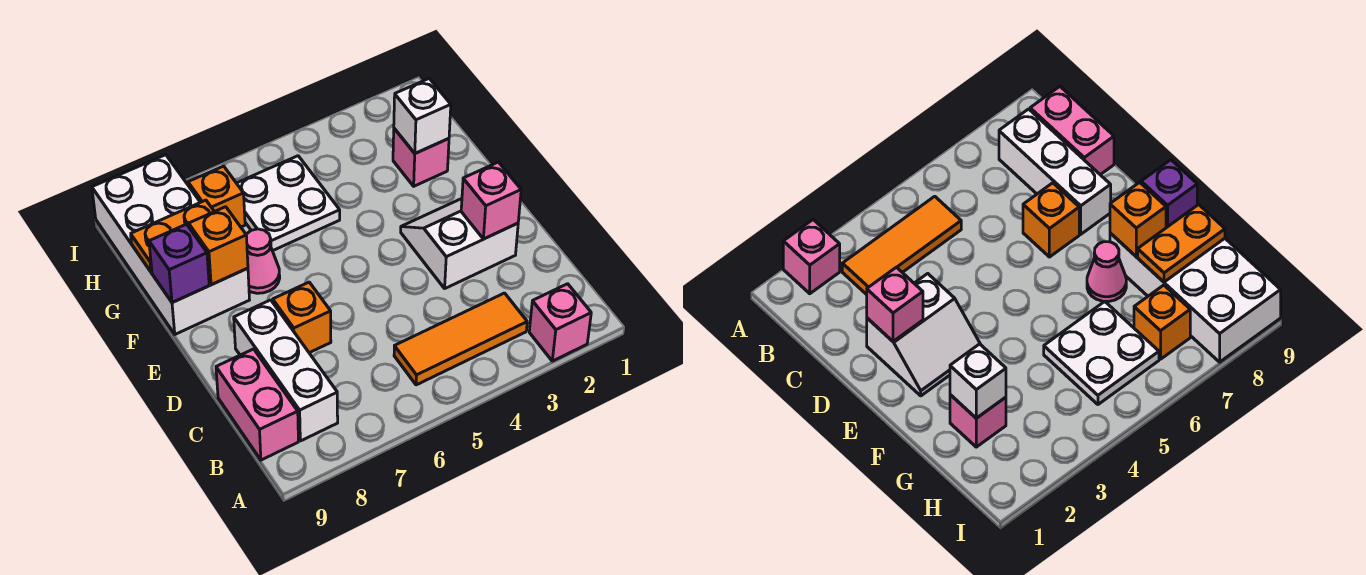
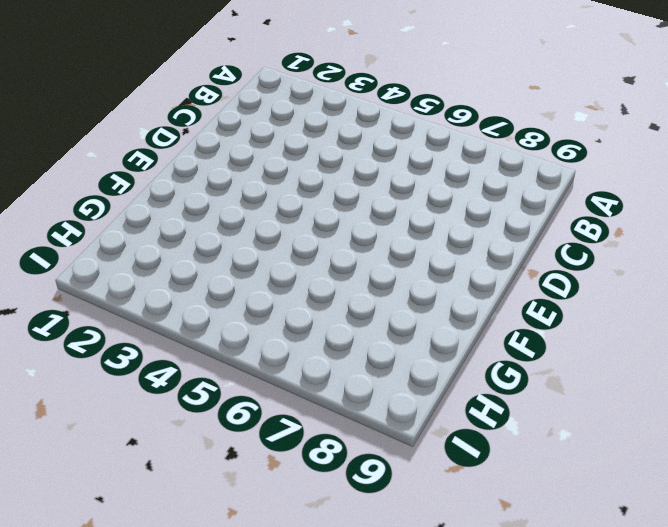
none -> pink 1x1 brick [529,284,591,361]
none -> orange 1x3 tile [394,293,527,385]
none -> white 1x3 brick [234,300,338,441]

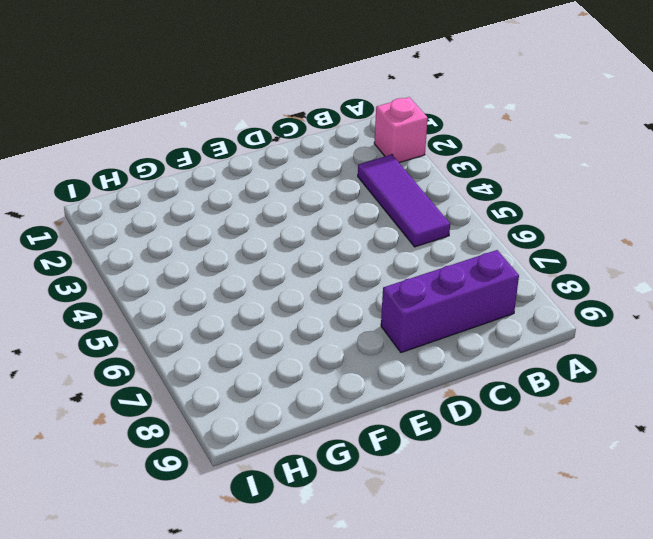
purple 1x3 tile [358,155,450,247] -> orange 1x3 tile [394,293,527,385]
purple 1x3 brick [381,250,519,353] -> white 1x3 brick [234,300,338,441]
none -> pink 1x2 brick [216,349,298,460]
none -> white 2x2 slope [401,199,518,288]
none -> orange 1x1 brick [273,282,331,353]

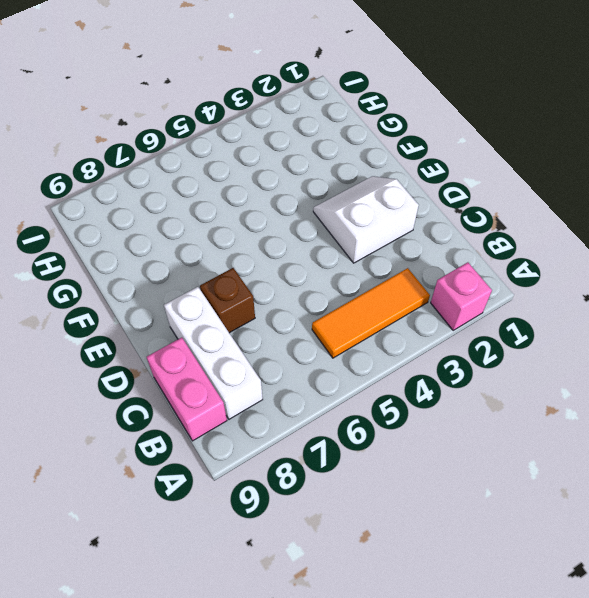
brown 1x1 brick [200,268,255,333] -> orange 1x1 brick [273,282,331,353]
none -> pink 1x1 cone [246,229,280,293]
none -> white 2x4 brick [92,155,249,334]
none -> pink 1x1 brick [393,128,449,186]

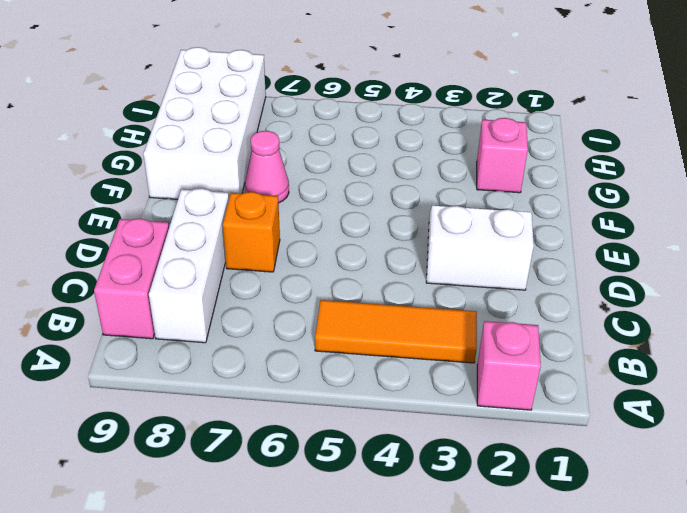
none -> white 2x2 plate [237,156,340,251]
none -> orange 1x1 brick [188,166,245,227]
none -> pink 1x1 brick [461,162,521,239]

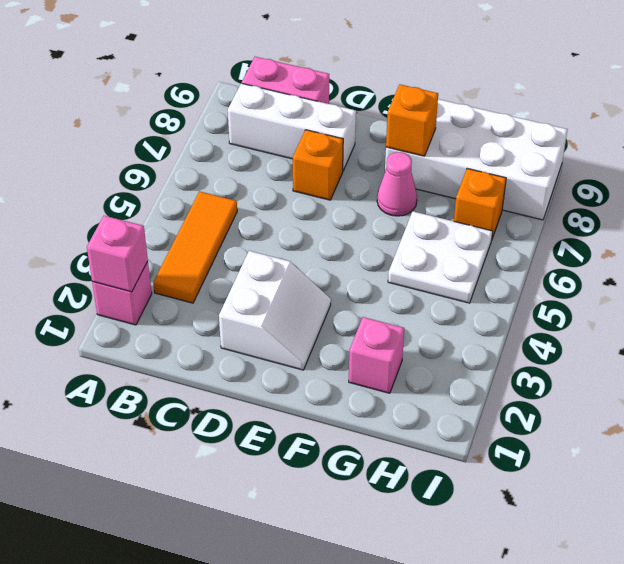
pink 1x1 brick [87,216,148,292] -> pink 1x1 brick moved to [461,162,521,239]
none -> purple 1x1 brick [149,224,209,303]
none -> white 1x1 brick [394,79,451,153]
none -> orange 1x2 plate [131,200,214,272]

